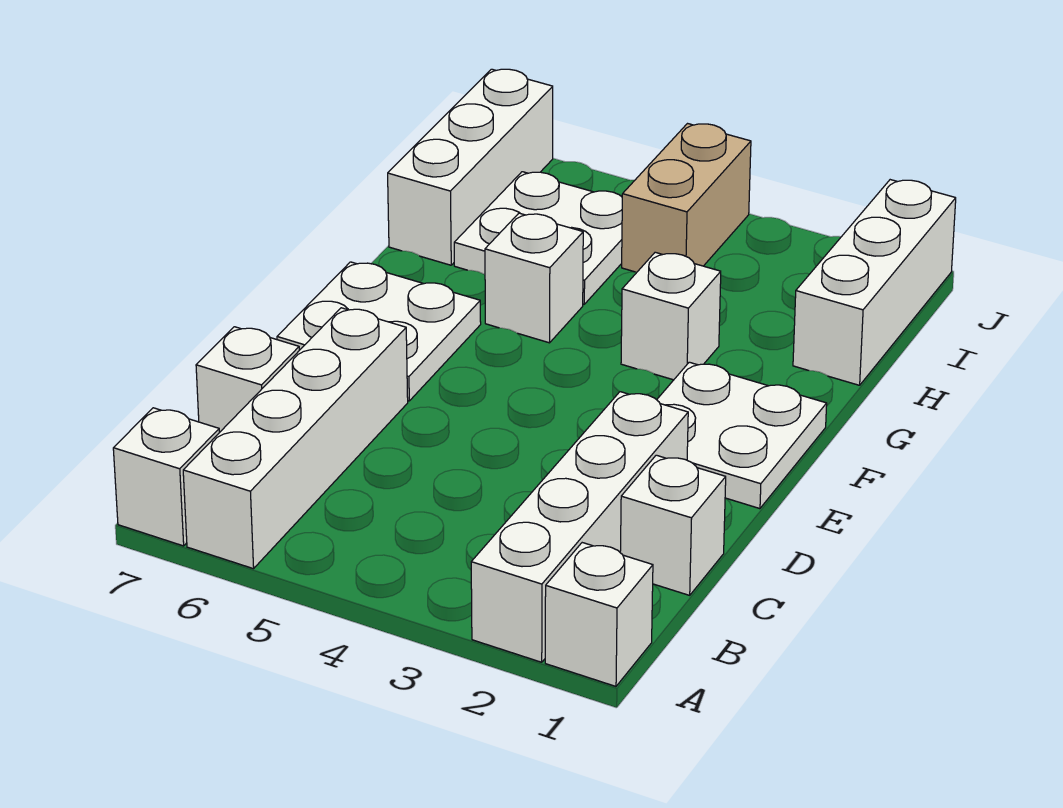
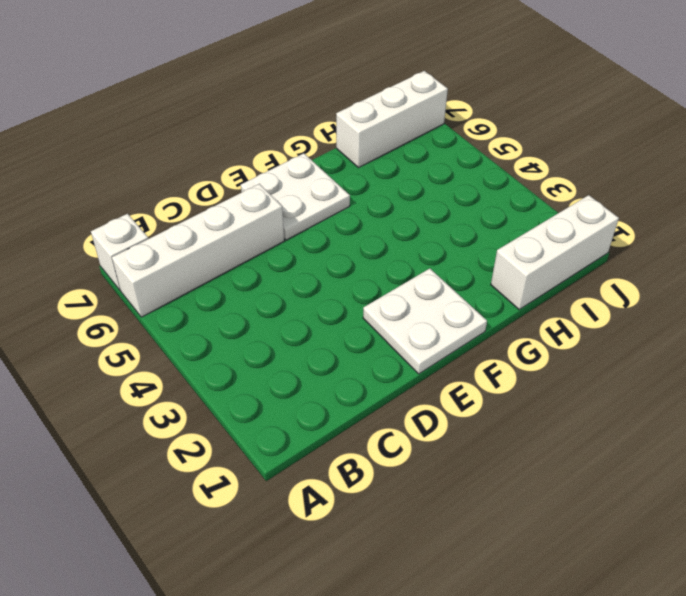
none -> white 1x1 brick [545,543,653,686]
none -> white 1x4 brick [471,392,688,662]
none -> white 1x1 brick [620,455,726,595]

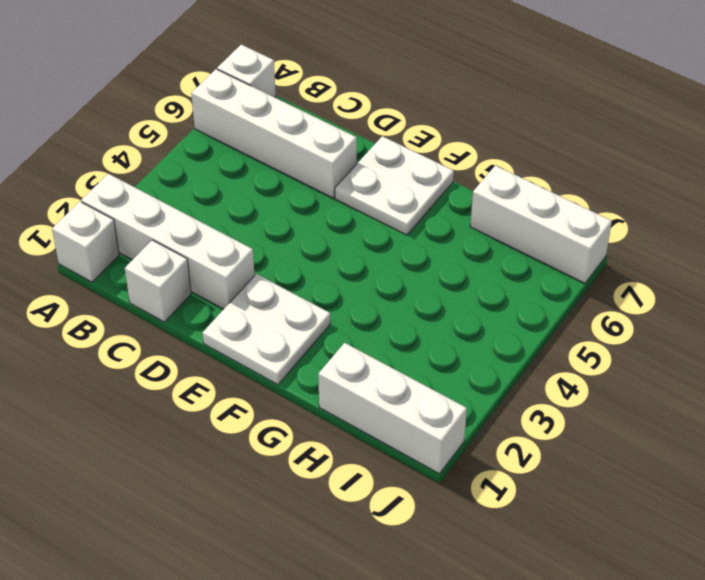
none -> white 1x1 brick [196,327,299,433]
none -> white 1x1 brick [621,252,721,380]
none -> white 1x1 brick [485,213,583,343]

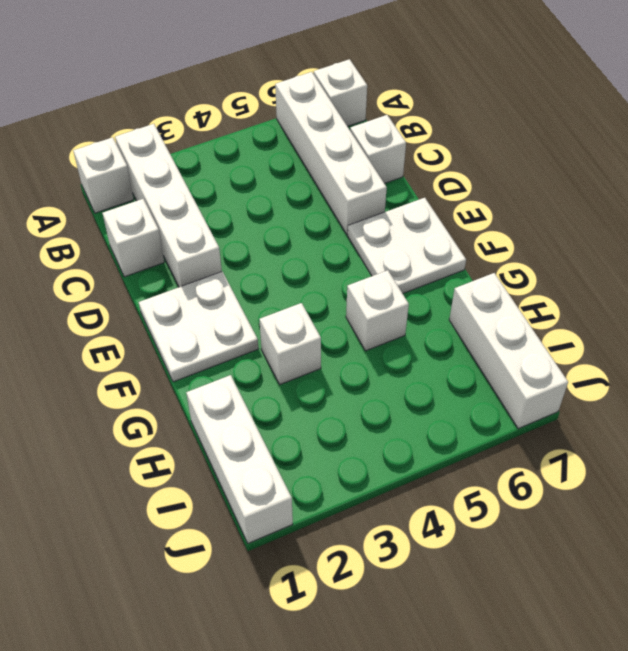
none -> white 2x2 plate [454,172,622,304]
none -> tan 1x2 brick [622,124,751,272]

